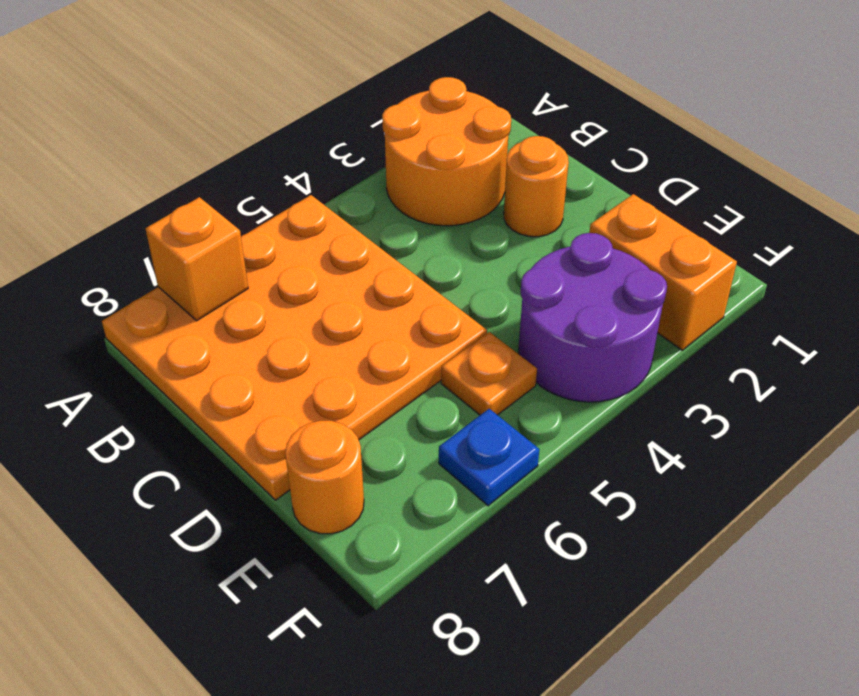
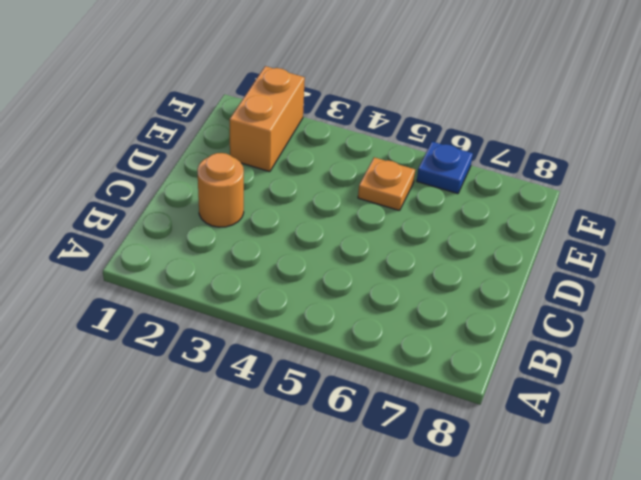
none -> orange 2x2 round brick [382,77,511,226]
none -> orange 4x4 plate [102,195,487,500]

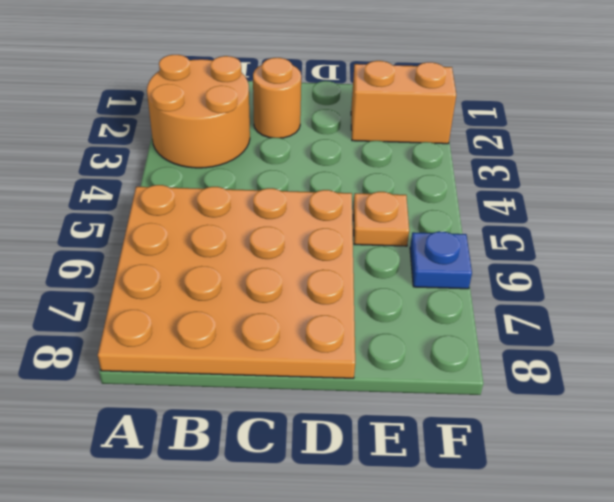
none -> purple 2x2 round brick [519,233,667,402]
none -> orange 1x1 round brick [285,421,364,534]

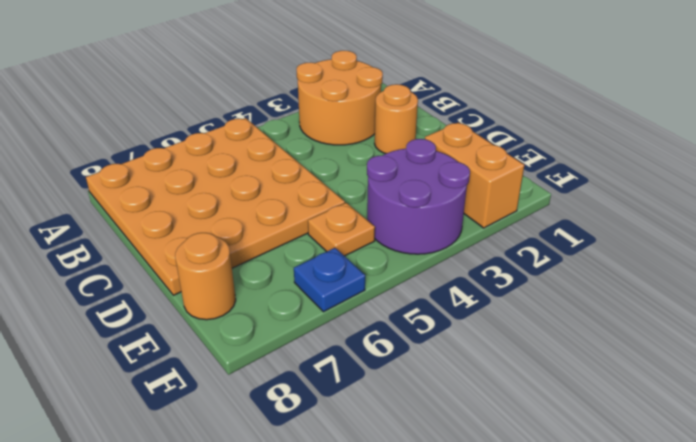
none -> orange 1x1 brick [145,197,248,321]

